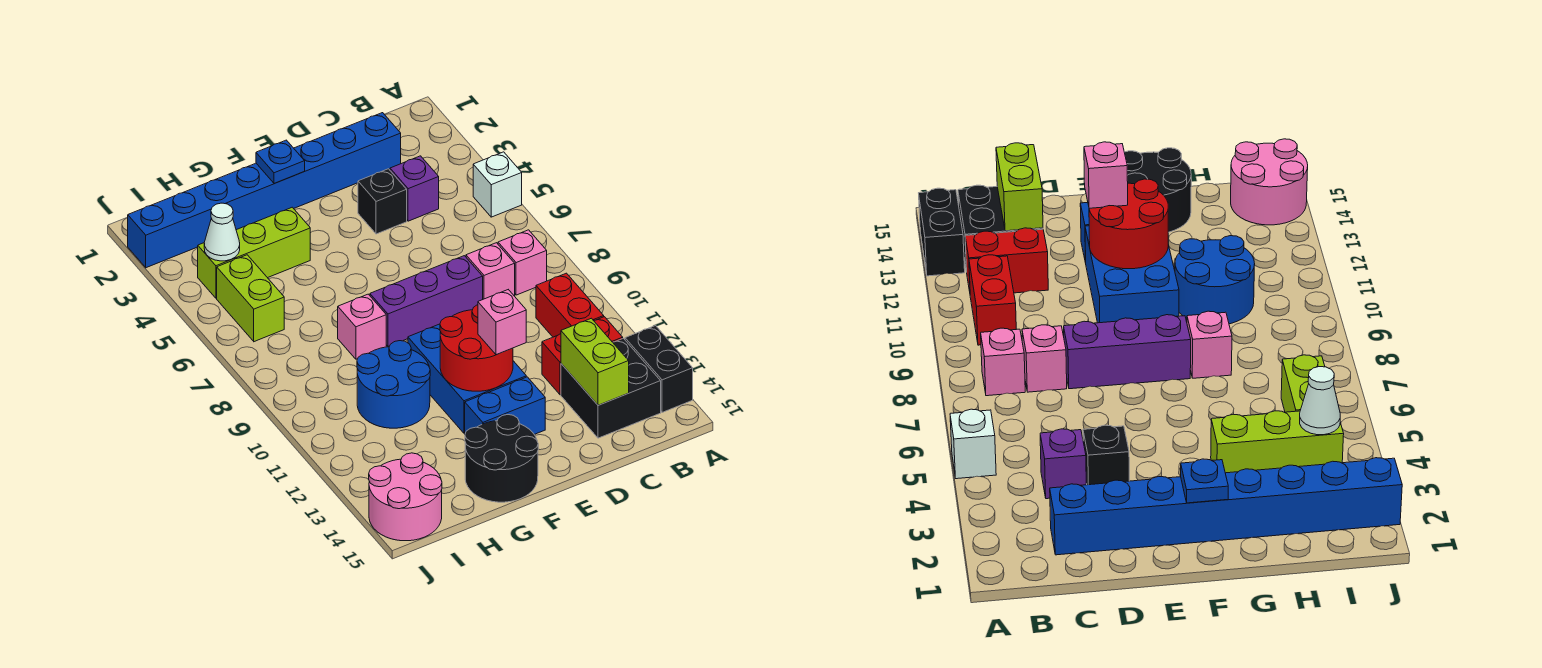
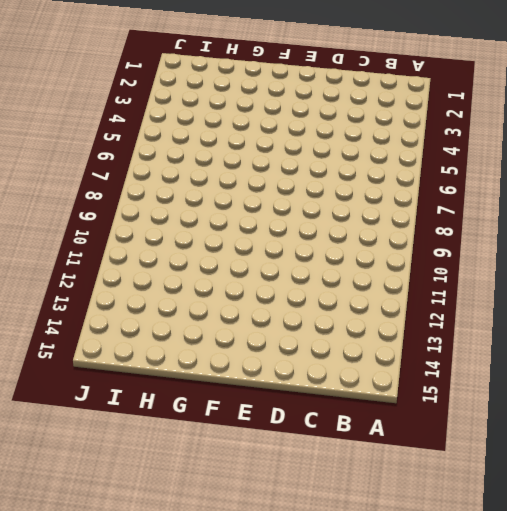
none -> white 1x1 brick [473,152,522,217]
none -> black 1x2 brick [625,326,693,412]
none -> pink 1x1 brick [498,230,547,295]

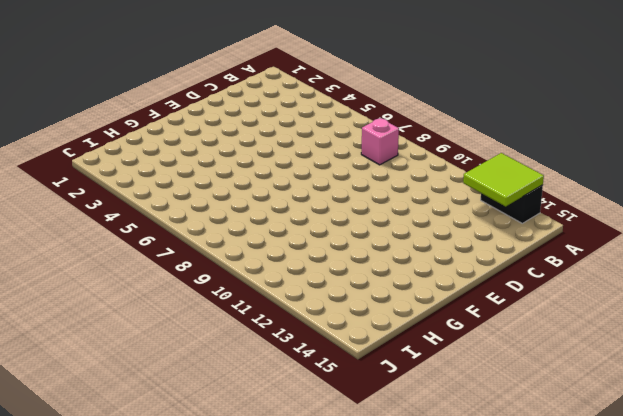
lime 2x2 tile [463,153,544,206] -> none
none -> white 1x1 brick [473,152,522,217]
none -> red 1x2 brick [536,273,604,337]
none -> red 1x2 brick [542,317,623,395]

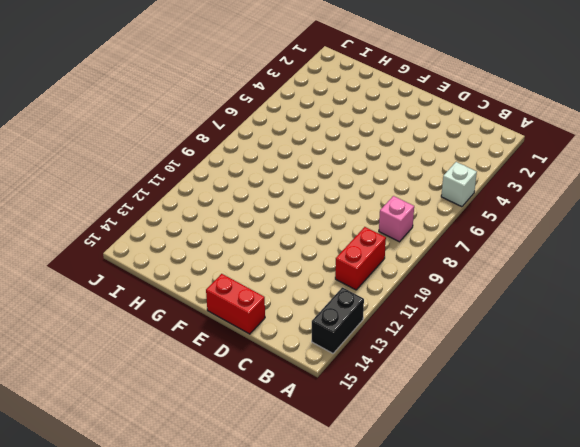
red 1x2 brick [206,274,265,334] -> red 1x2 brick moved to [542,317,623,395]
none -> black 2x2 brick [561,338,661,438]
none -> blue 1x8 brick [128,113,401,268]
none -> purple 1x1 brick [390,156,439,221]

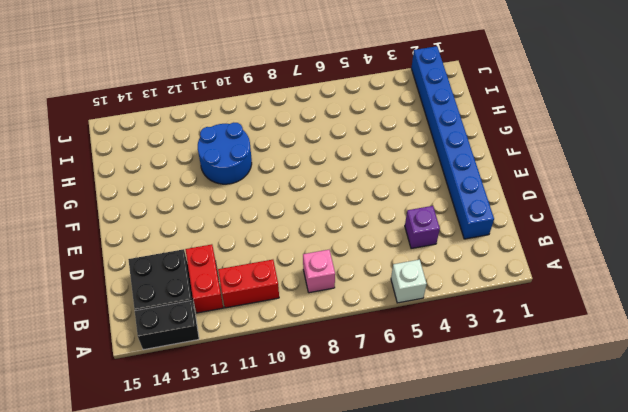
none -> pink 1x1 brick [466,243,515,299]
none -> black 1x1 brick [358,169,407,234]
none -> purple 1x3 brick [370,256,483,346]

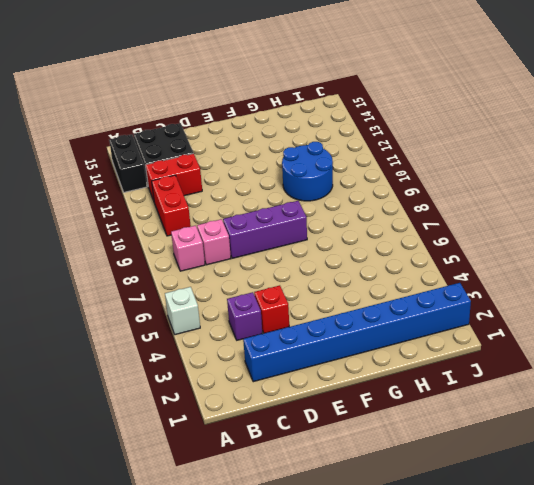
red 1x1 brick [254,285,289,333] -> black 1x1 brick [358,169,407,234]
none -> blue 2x3 brick [408,324,526,433]
none -> blue 1x2 brick [465,377,545,434]
none -> black 2x2 round brick [465,415,538,502]

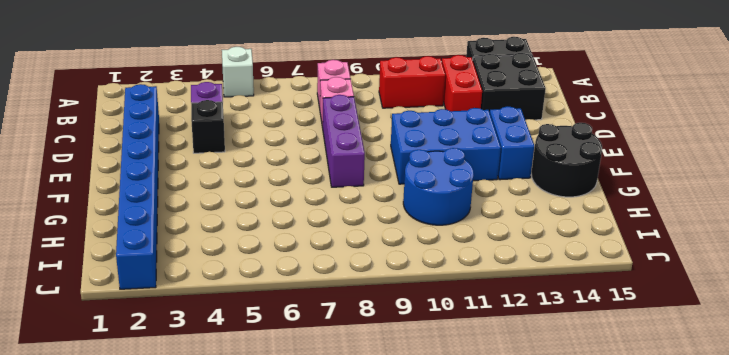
none -> lime 1x3 brick [198,207,310,298]
none -> pink 1x1 brick [338,294,386,359]
none -> lime 1x2 brick [217,255,284,342]

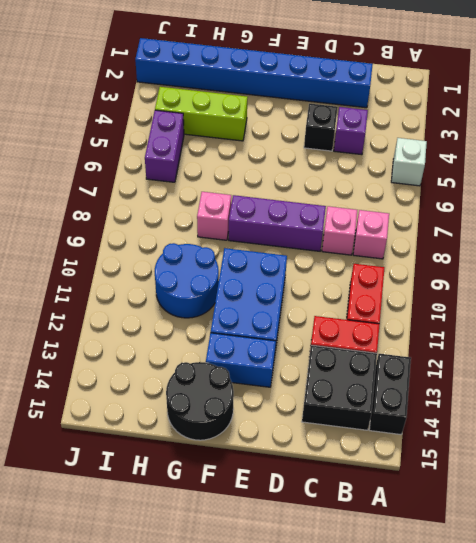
purple 1x2 brick [145,110,184,182] -> lime 1x2 brick [217,255,284,342]
none -> pink 2x2 round brick [369,453,442,541]
none -> lime 1x2 brick [561,318,629,405]
none -> red 2x2 round brick [440,305,513,391]

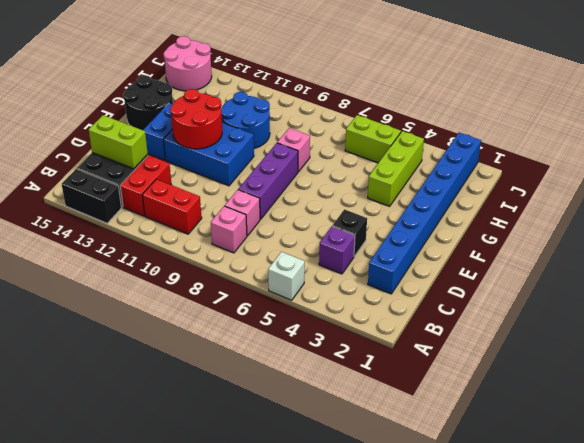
none -> blue 1x1 plate [256,140,305,184]
none -> white 1x1 cone [204,203,240,261]
none -> pink 1x1 brick [478,290,526,355]

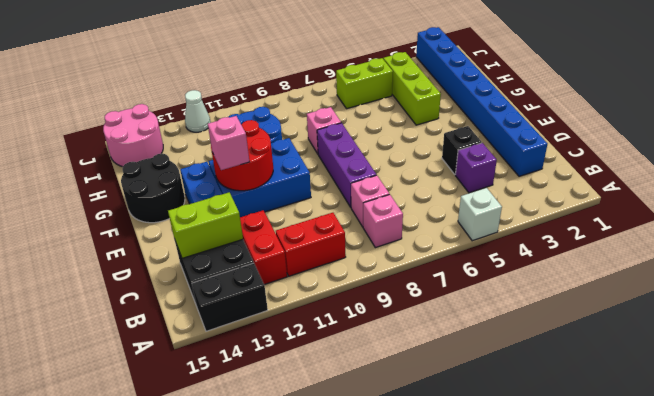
white 1x1 cone [185,90,211,132] -> white 1x1 cone moved to [204,203,240,261]
none -> blue 1x1 plate [256,140,305,184]

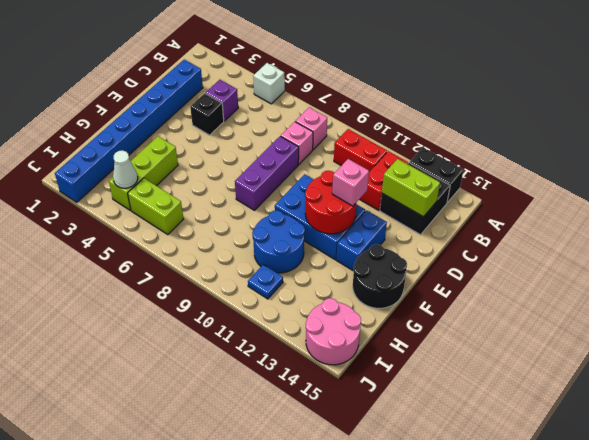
blue 1x1 plate [248,264,283,299] -> blue 1x1 plate moved to [256,140,305,184]
none -> pink 1x1 brick [338,294,386,359]

